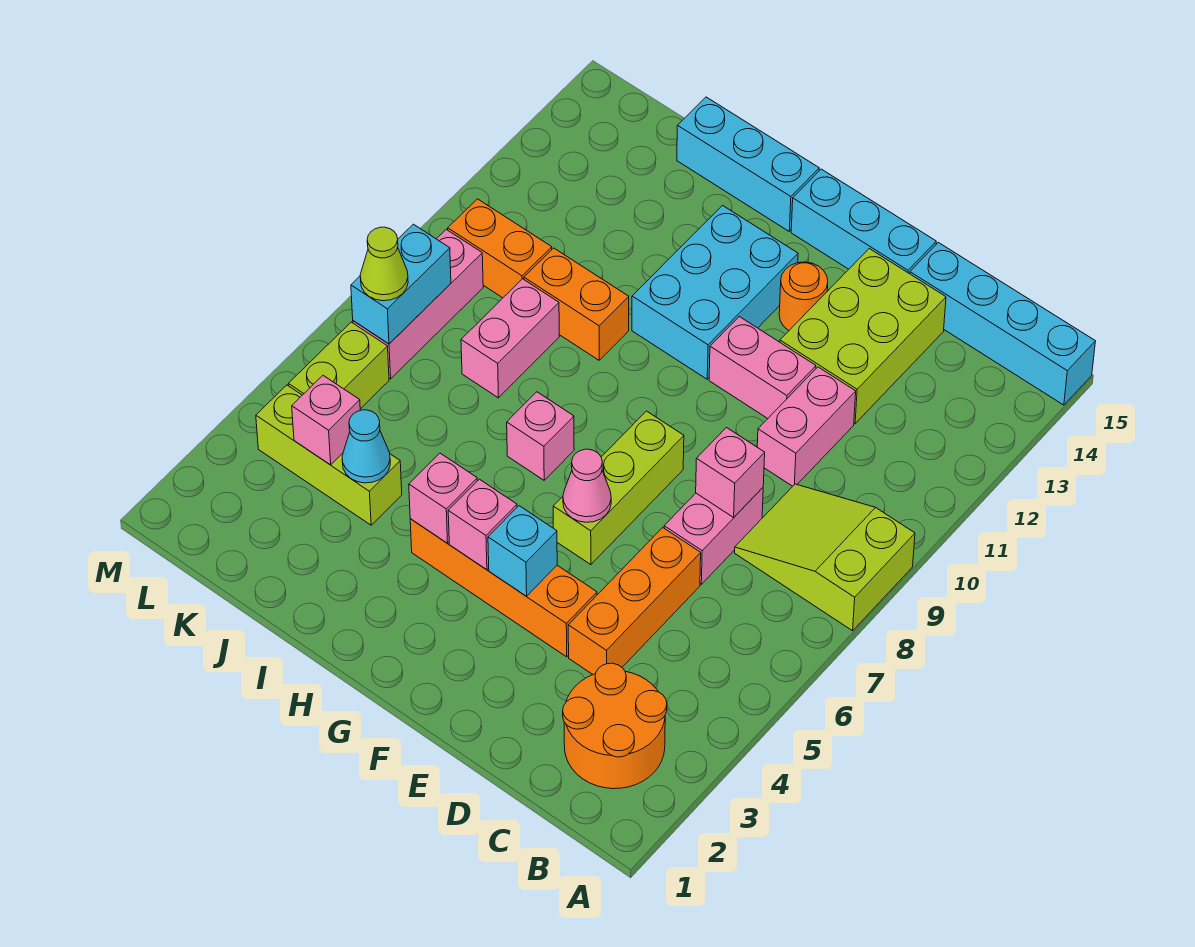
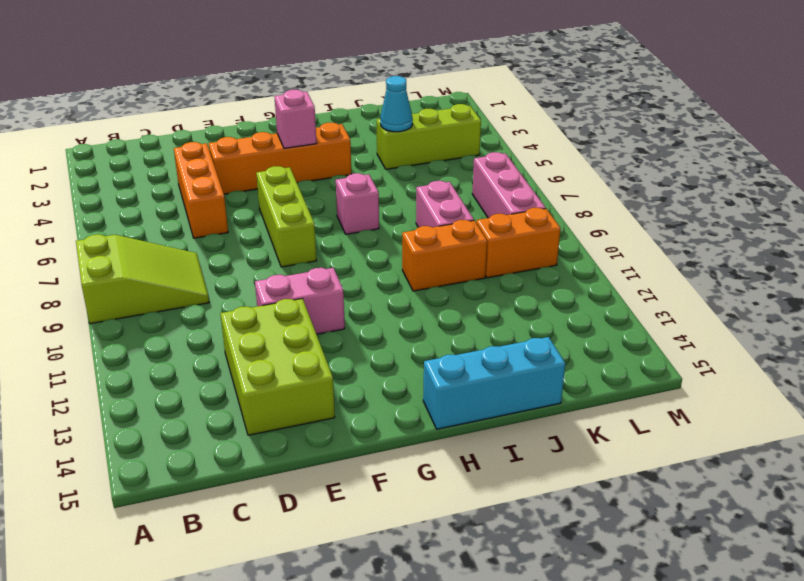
none -> cyan 1x4 brick [910,242,1095,405]
none -> orange 2x2 round brick [563,663,667,789]
none -> pink 1x2 brick [664,488,763,584]
none -> pink 1x2 brick [757,367,856,486]

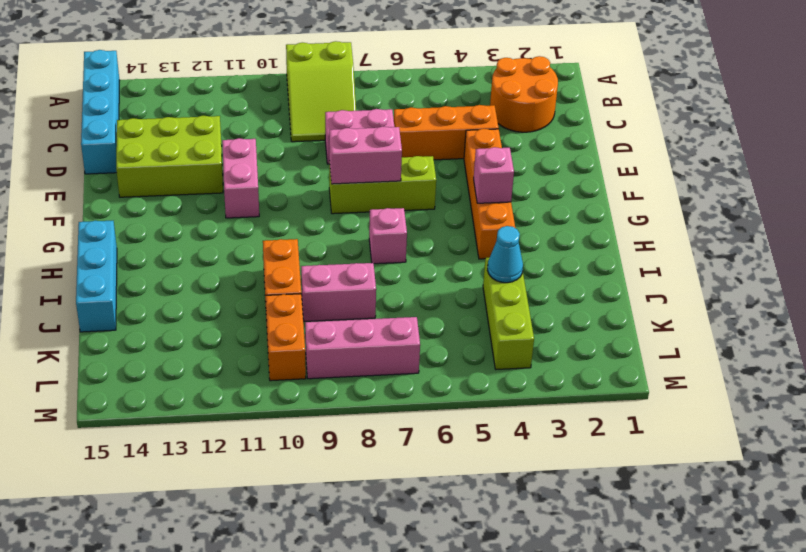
pink 1x2 brick [329,126,402,184] -> pink 1x2 brick moved to [757,367,856,486]
none -> cyan 1x3 brick [791,169,936,274]
none -> orange 1x1 round brick [779,262,828,331]
none -> cyan 2x3 brick [632,206,798,379]
none -> lime 1x2 brick [288,322,389,409]

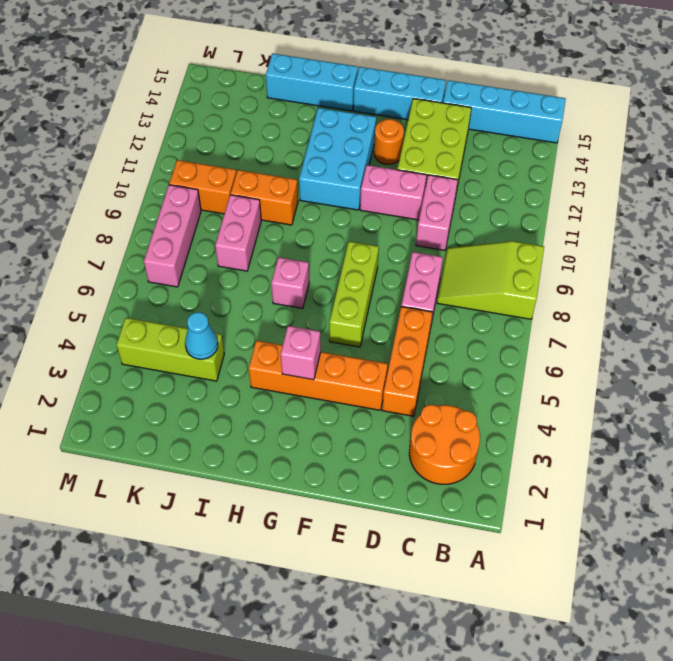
none -> lime 1x2 brick [288,322,389,409]
none -> pink 1x1 brick [696,428,765,517]
none -> cyan 1x1 brick [488,506,557,596]
none -> pink 1x1 cone [563,449,611,522]

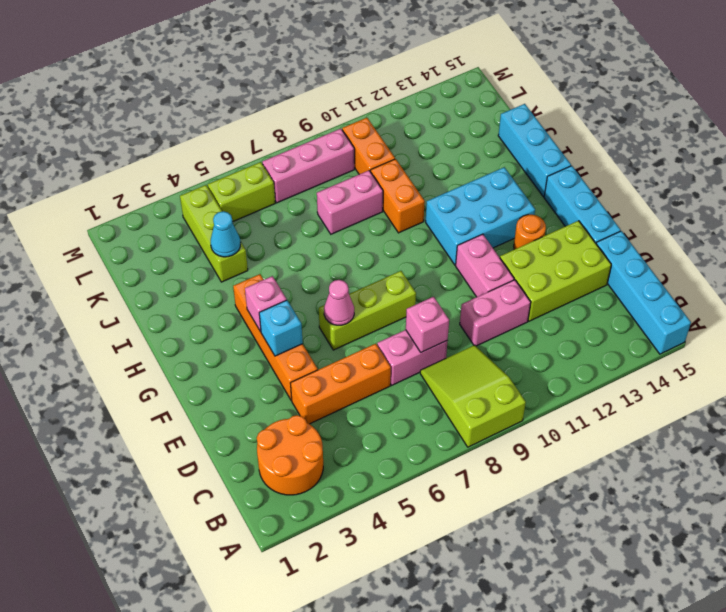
none -> pink 1x1 brick [507,392,574,480]
none -> pink 1x1 brick [409,453,477,543]
none -> pink 1x1 brick [292,376,360,465]
none -> cyan 1x2 brick [351,224,451,344]

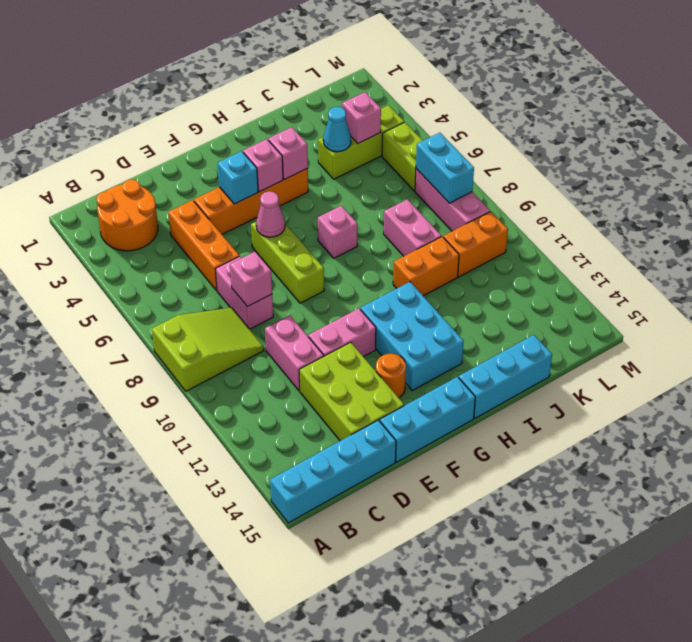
none -> lime 1x1 cone [360,227,408,301]

